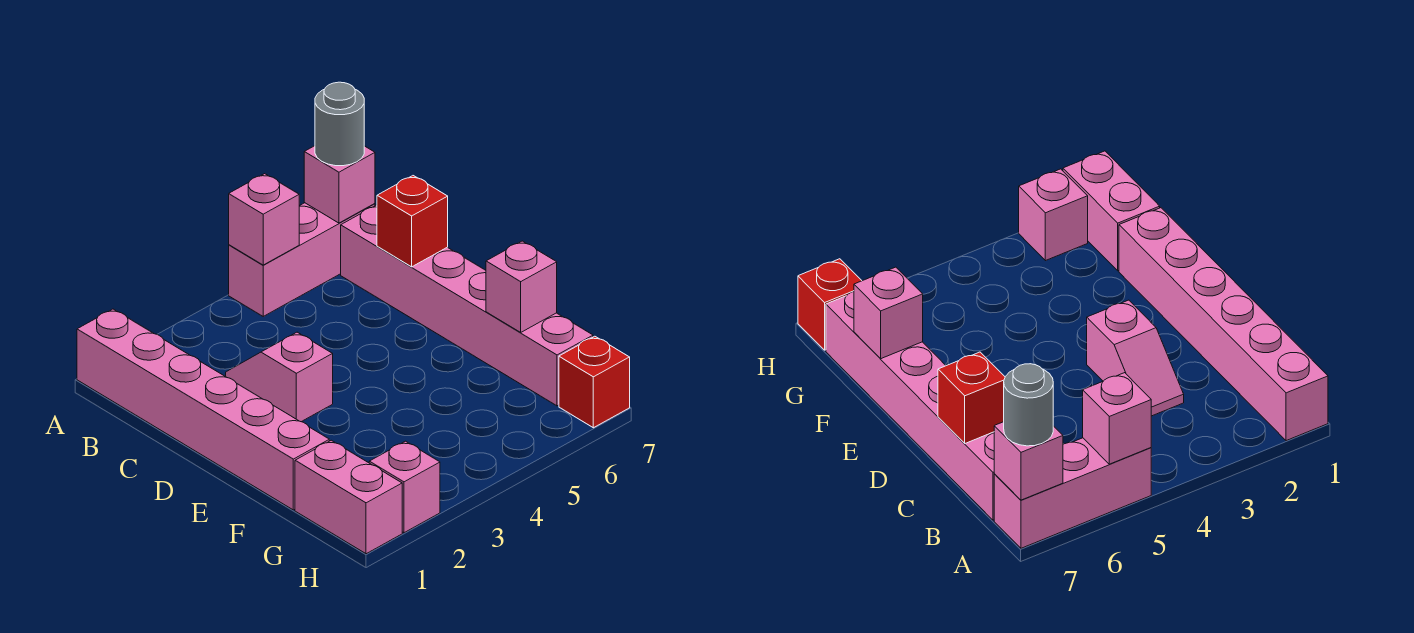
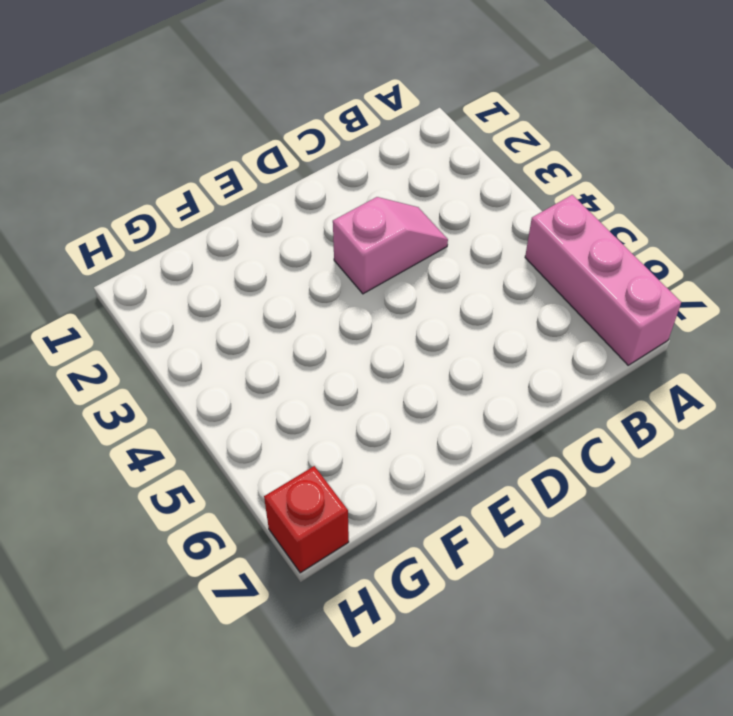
none -> pink 1x6 brick [77,309,329,510]
none -> pink 1x6 brick [341,205,593,406]
none -> pink 1x2 brick [295,440,402,554]

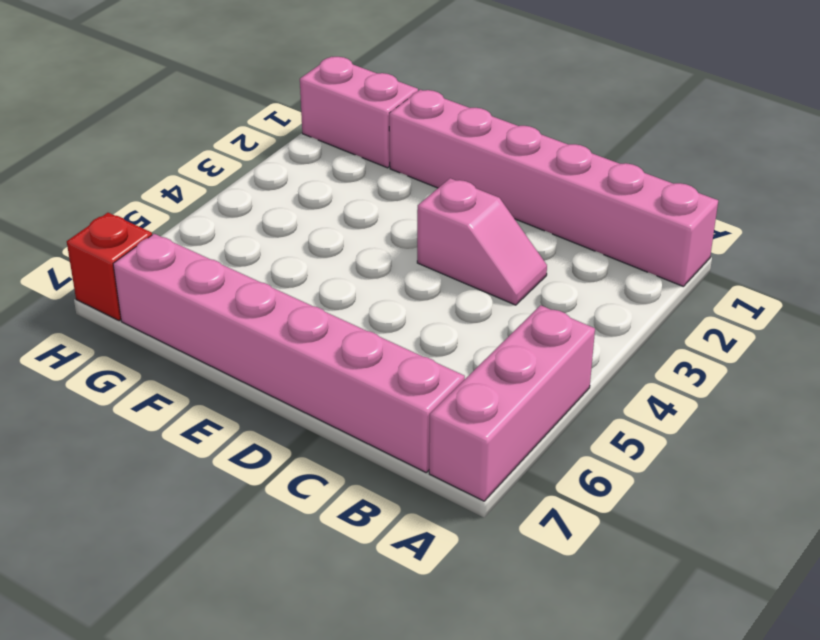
none -> pink 1x1 brick [369,441,440,533]
none -> pink 1x1 brick [229,174,299,265]
none -> pink 1x1 brick [304,146,375,223]

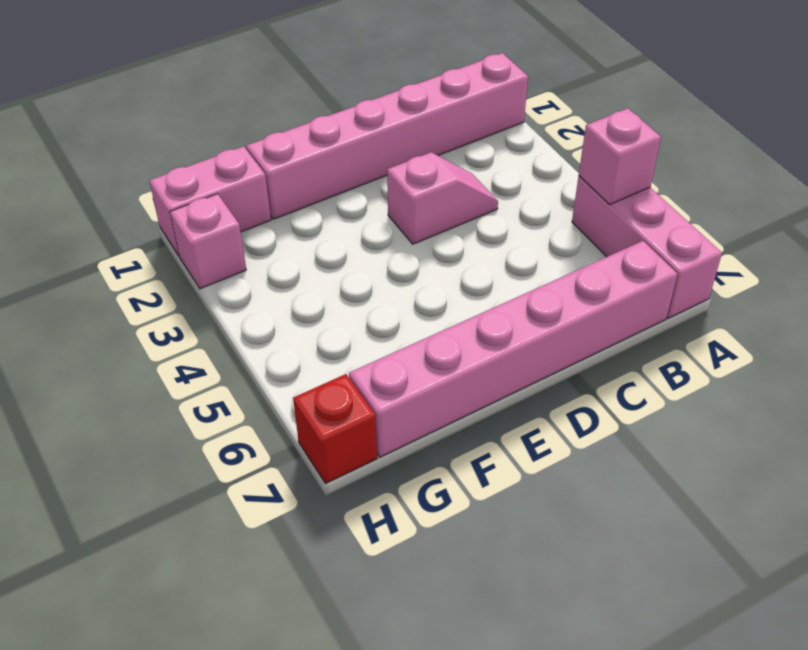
none -> pink 1x1 brick [304,146,375,223]
none -> red 1x1 brick [377,176,448,267]
none -> pink 1x1 brick [486,241,557,332]

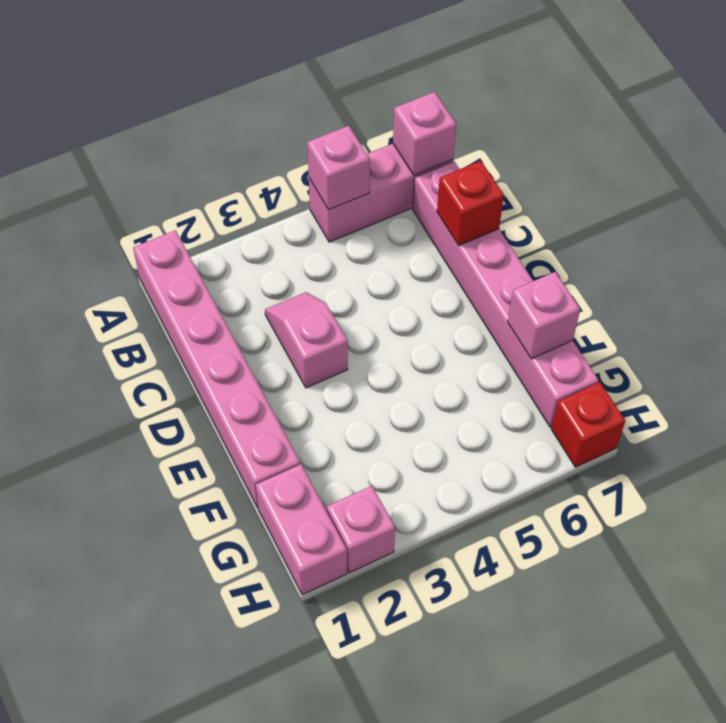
none -> grey 1x1 round brick [315,82,364,166]

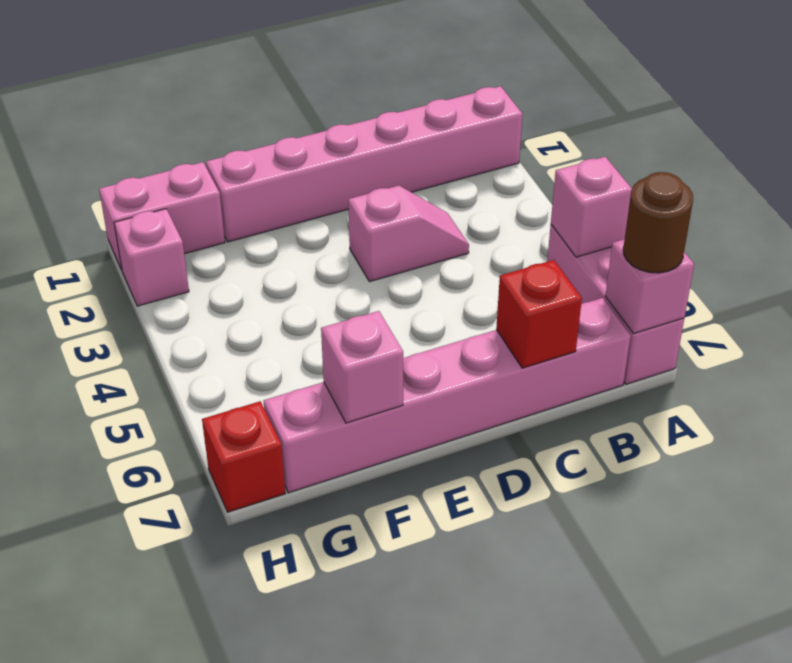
brown 1x1 round brick [623,172,693,273] -> grey 1x1 round brick [315,82,364,166]

